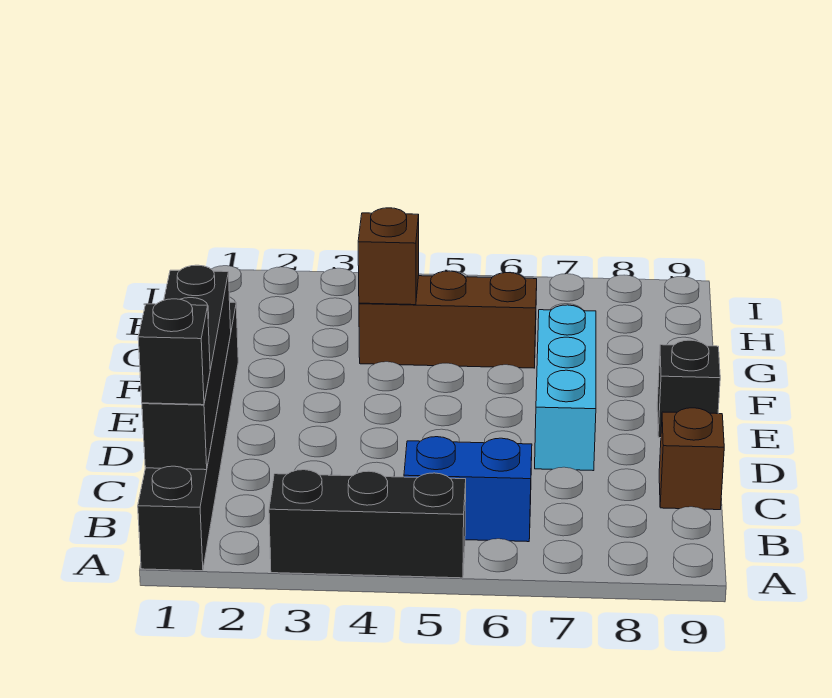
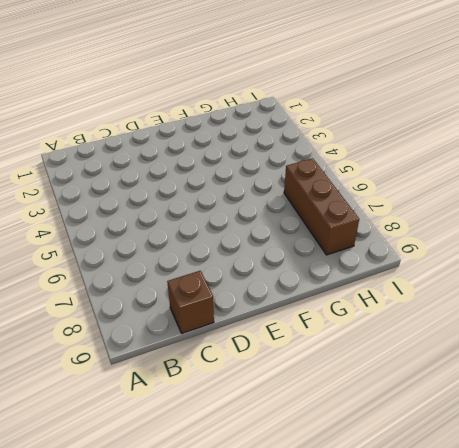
brown 1x3 brick [284,158,359,255] -> brown 1x3 brick moved to [359,271,537,368]
none -> black 1x6 brick [138,302,238,571]
none -> black 1x3 brick [269,470,466,578]

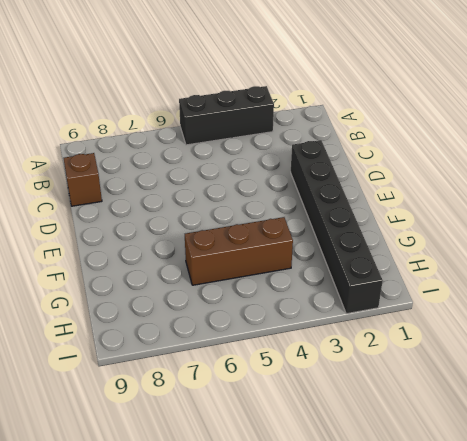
black 1x6 brick [291,140,383,314] -> black 1x6 brick moved to [138,302,238,571]
none -> blue 1x2 brick [404,437,532,542]
none -> cyan 1x3 brick [535,305,596,471]

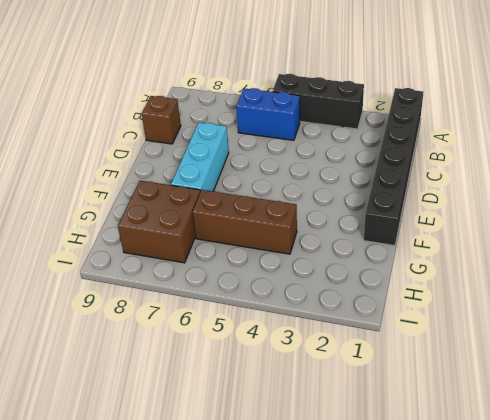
brown 2x2 brick [118,181,200,263] -> none
none -> black 1x1 brick [657,340,720,438]
none -> black 1x4 brick [142,265,231,470]

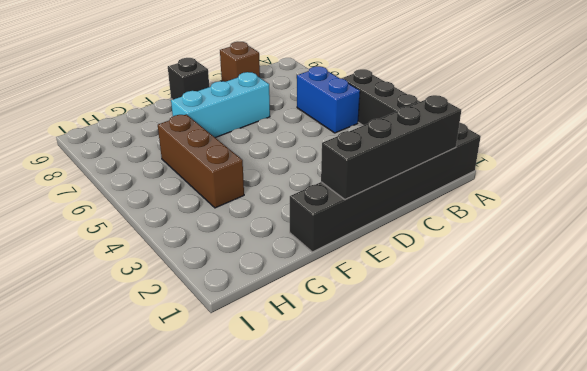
none -> brown 1x1 brick [358,208,419,305]
none -> black 1x1 brick [138,299,210,405]

